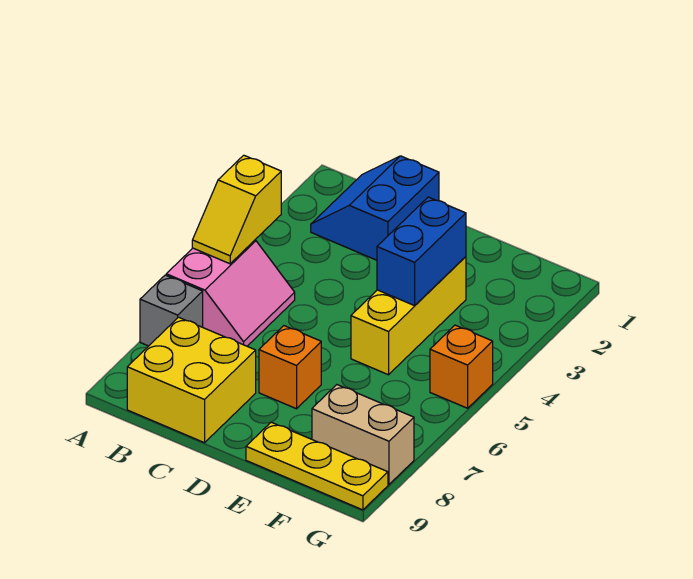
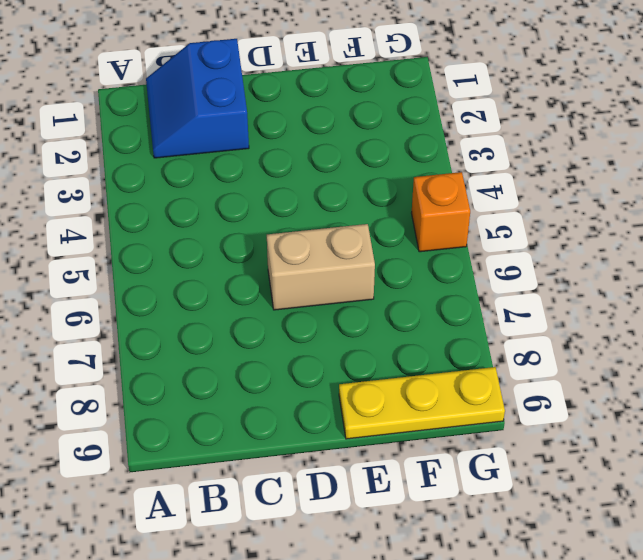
tan 1x2 brick [267,224,375,310] -> tan 1x2 brick moved to [312,385,414,484]
none -> pink 2x2 slope [166,240,295,346]
none -> grey 1x1 brick [140,275,203,346]

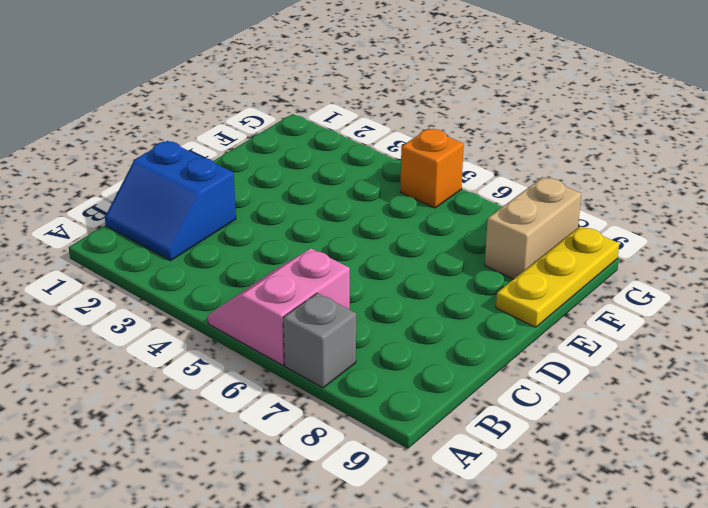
pink 2x2 slope [208,249,350,365] -> pink 2x2 slope turned to [166,240,295,346]
none -> yellow 2x2 brick [127,317,256,443]
none -> orange 1x1 brick [259,326,321,409]

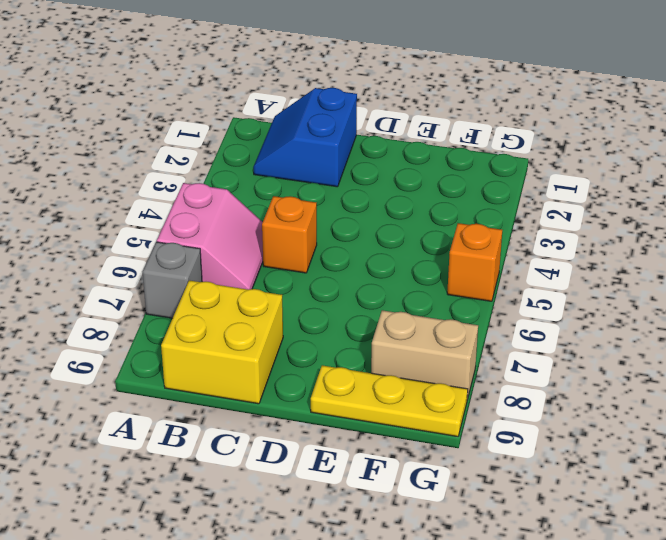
orange 1x1 brick [262,196,317,273] -> orange 1x1 brick moved to [259,326,321,409]
none -> yellow 1x3 brick [351,257,466,375]
none -> yellow 1x2 slope [192,155,281,264]

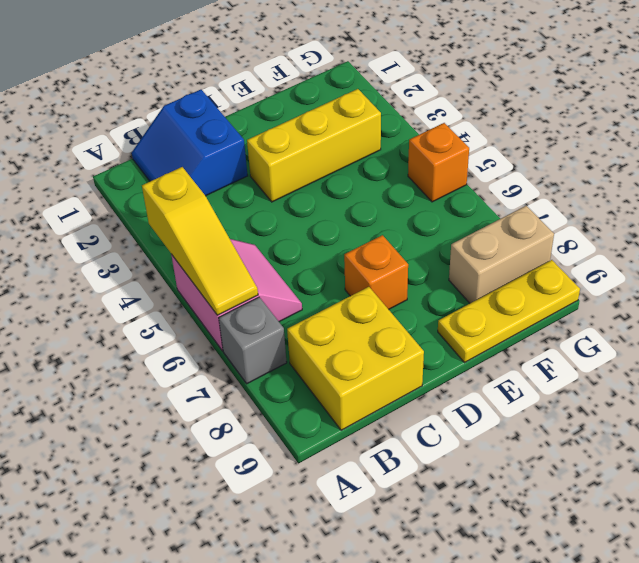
yellow 1x3 slope [142,167,258,315] -> yellow 1x2 slope [192,155,281,264]
yellow 1x3 brick [247,89,381,202] -> yellow 1x3 brick turned to [351,257,466,375]
none -> blue 1x2 brick [377,197,466,306]

